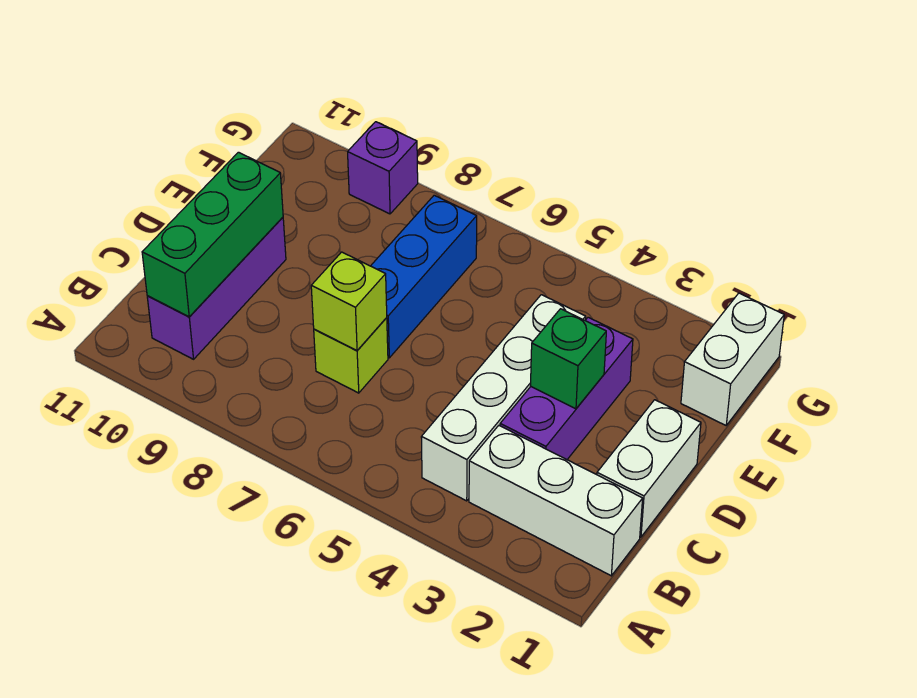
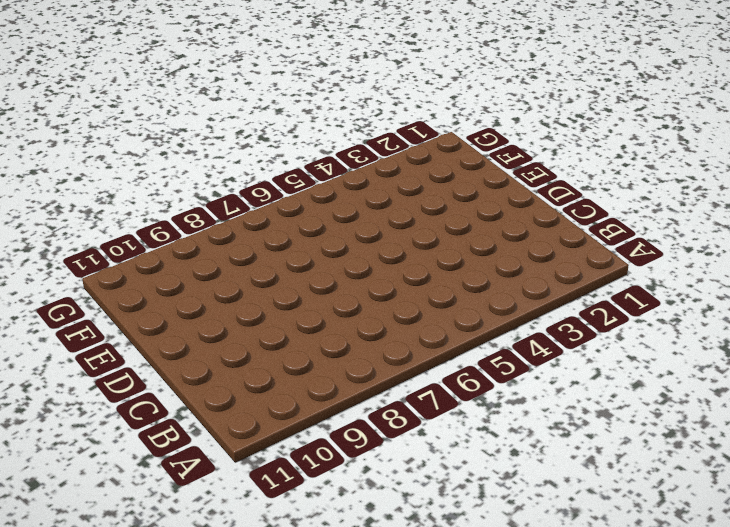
none -> white 1x3 brick [469,426,643,576]
none -> white 1x4 brick [421,295,586,501]
none -> purple 1x3 brick [147,217,286,359]

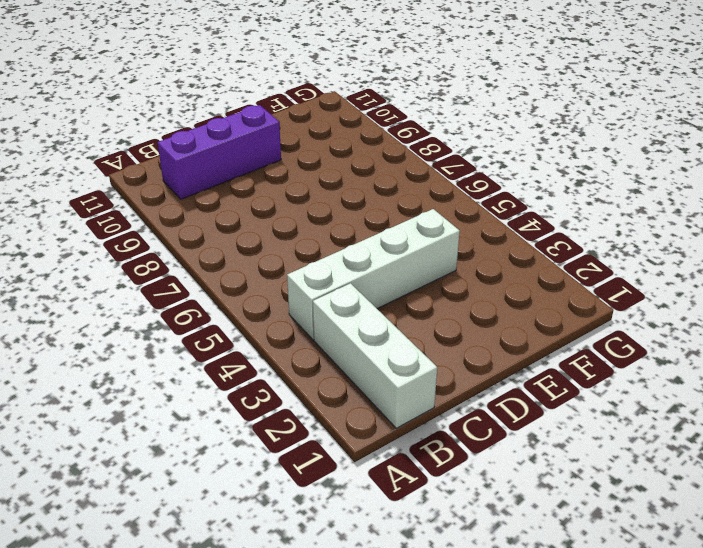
none -> white 1x2 brick [597,400,701,537]
none -> purple 1x3 brick [500,317,633,459]
none -> lime 1x1 brick [314,318,388,393]

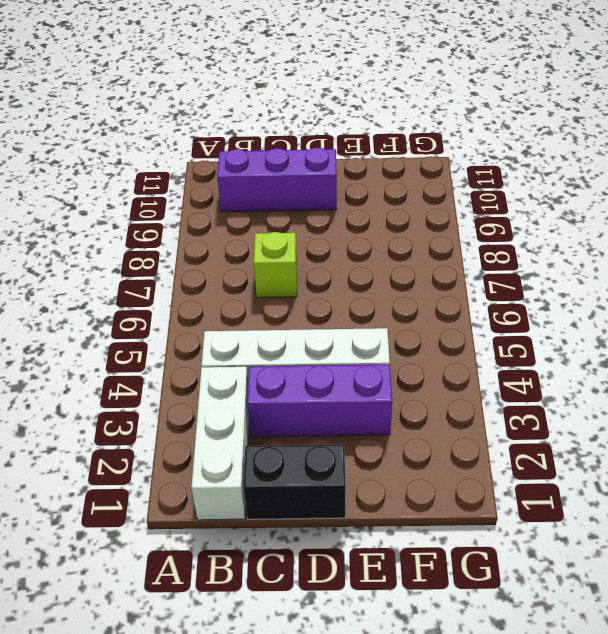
black 1x2 brick [244,444,346,519] -> white 1x2 brick [597,400,701,537]
none -> blue 1x3 brick [371,195,477,358]
none -> white 1x2 brick [681,293,784,425]
none -> purple 1x1 brick [348,122,418,214]

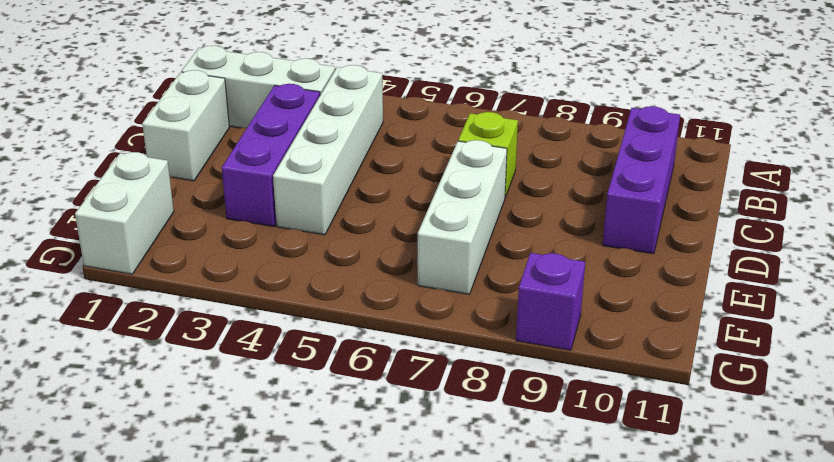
white 1x3 brick [418,140,507,294] -> blue 1x3 brick [371,195,477,358]
none -> green 1x3 brick [142,152,283,317]
none -> lime 1x1 brick [311,252,387,350]
none -> green 1x1 brick [531,309,606,409]

